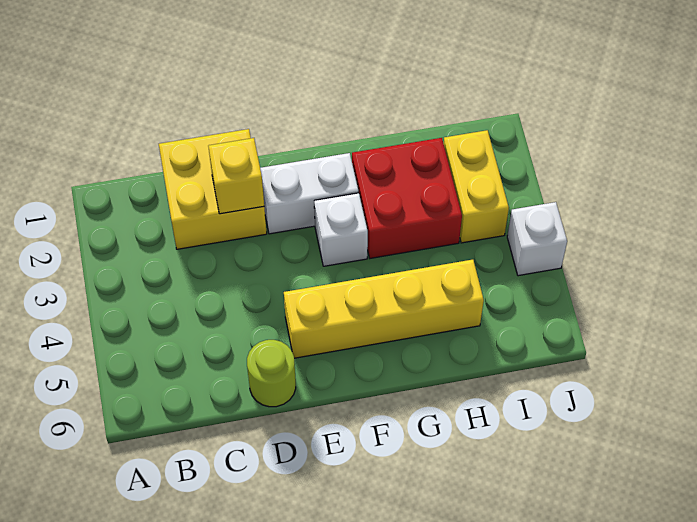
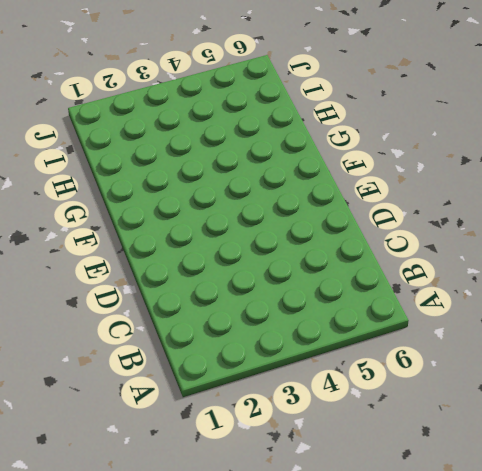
none -> yellow 2x2 brick [159,129,267,249]
none -> lime 1x1 round brick [247,340,296,407]

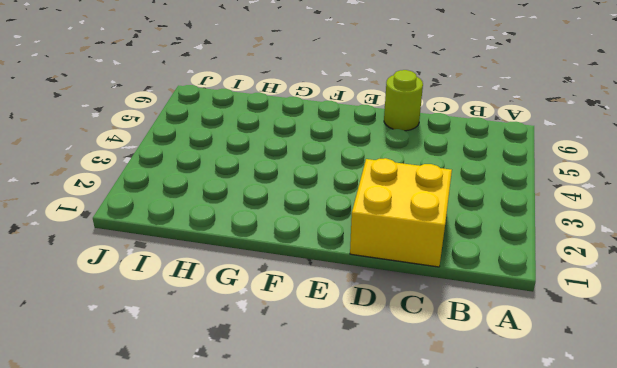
none -> white 1x2 brick [260,153,358,234]
none -> yellow 1x4 brick [284,260,484,358]

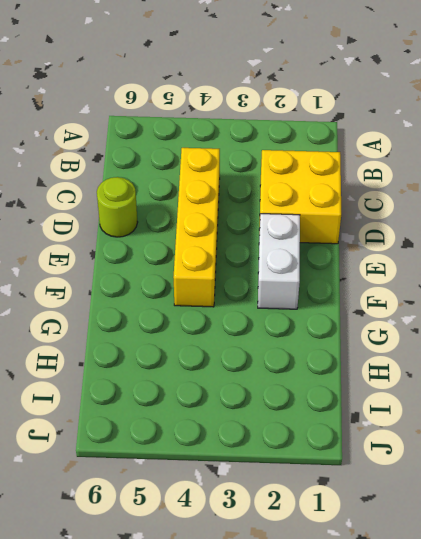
yellow 1x4 brick [173,148,220,307] -> yellow 1x4 brick moved to [284,260,484,358]
none -> white 1x1 brick [314,193,368,266]
none -> red 2x2 brick [352,138,462,258]

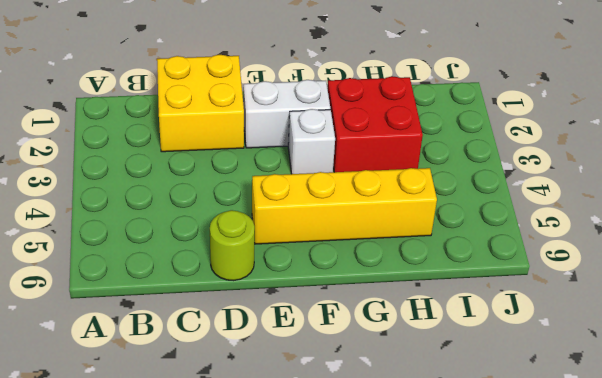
none -> yellow 1x2 brick [444,130,509,243]
none -> white 1x1 brick [507,202,567,276]

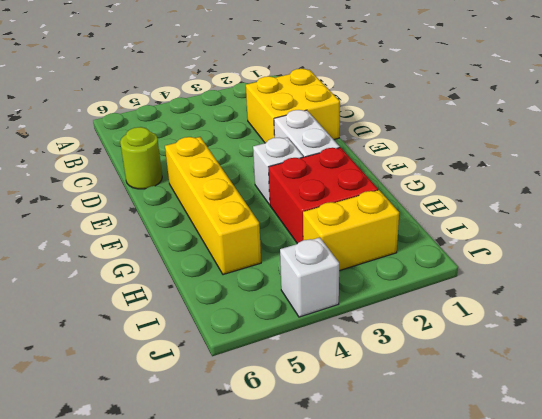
none -> yellow 1x1 brick [208,138,264,214]

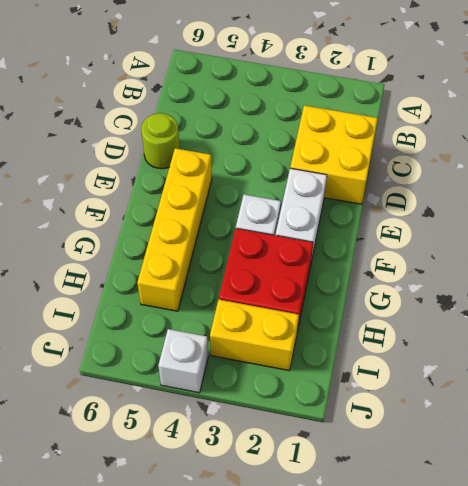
none -> yellow 1x1 brick [208,138,264,214]

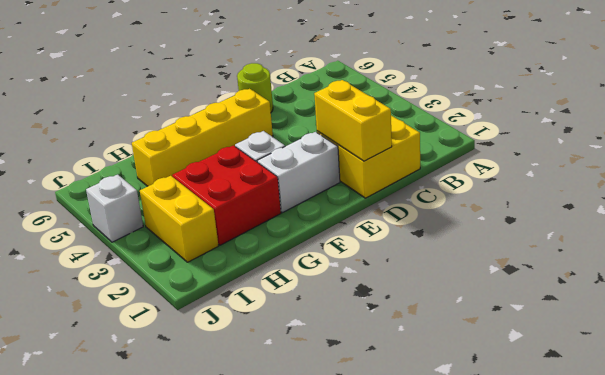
yellow 1x2 brick [314,80,392,161] -> yellow 1x1 brick [208,138,264,214]

